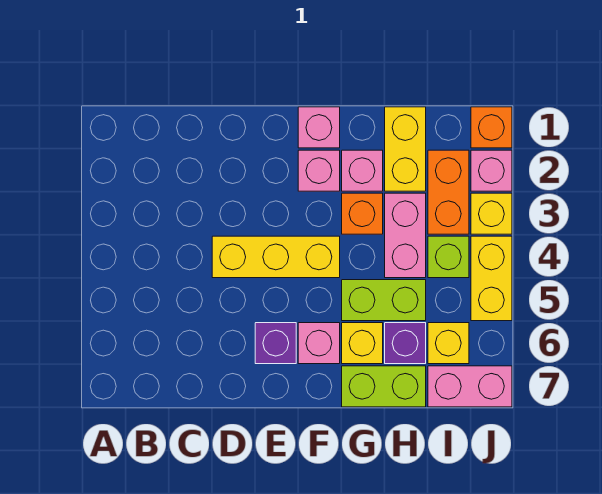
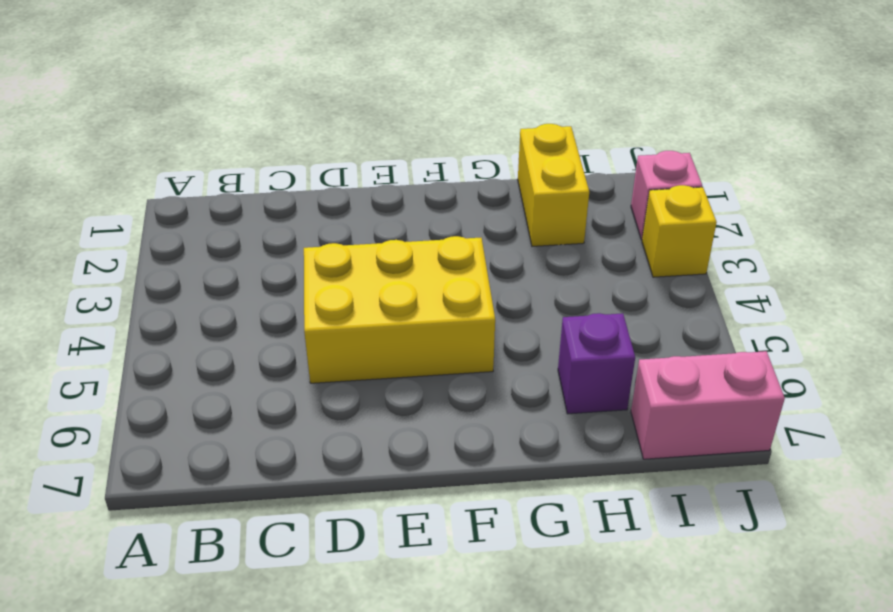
yellow 2x3 brick [304,236,495,383] -> yellow 1x3 brick [212,236,340,278]
none -> purple 1x1 brick [255,323,296,364]
none -> pink 1x1 brick [298,107,340,148]
none -> pink 1x1 brick [298,150,340,191]

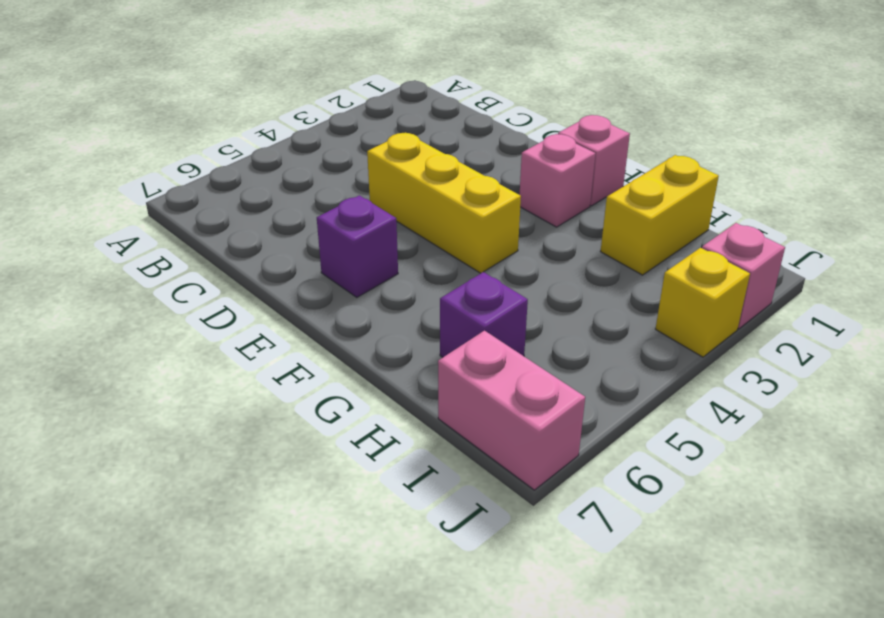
none -> pink 1x1 brick [298,323,340,364]
none -> pink 1x1 brick [342,150,383,191]
none -> orange 1x1 brick [342,193,383,234]

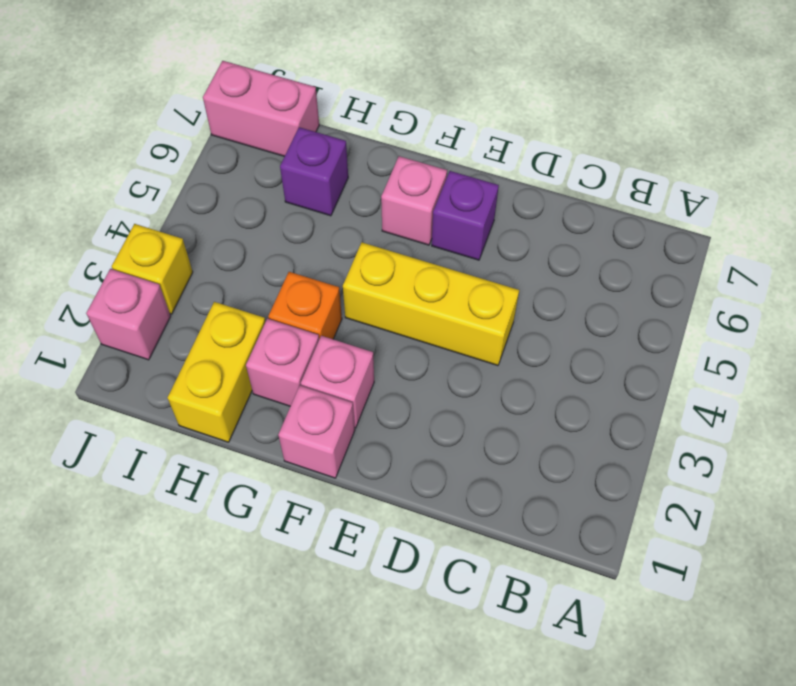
none -> lime 1x2 brick [342,280,426,321]
none -> yellow 1x1 brick [342,323,383,364]
none -> lime 1x2 brick [342,366,426,407]

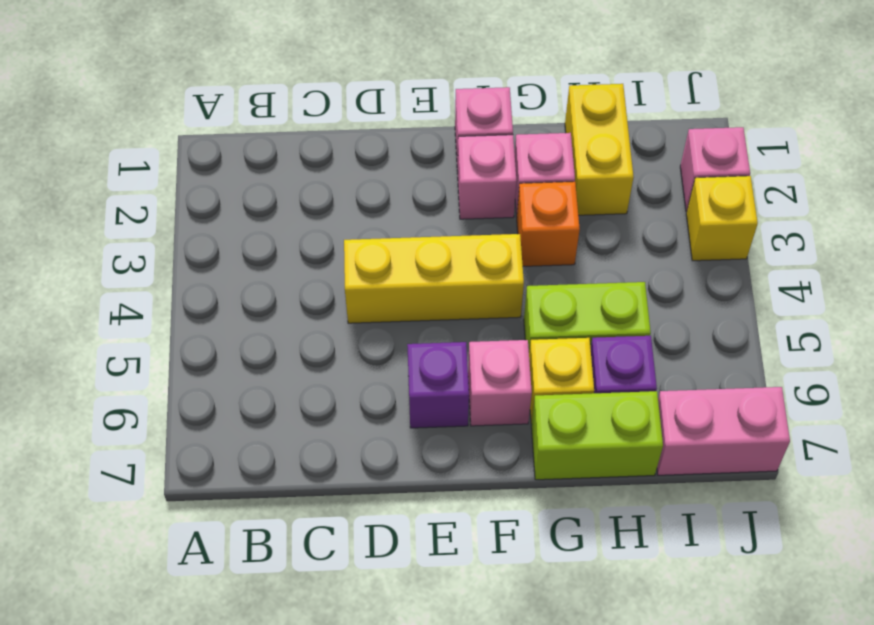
none -> pink 1x2 brick [385,193,426,278]
none -> orange 1x2 brick [428,150,469,234]
none -> lime 1x1 brick [428,236,469,278]

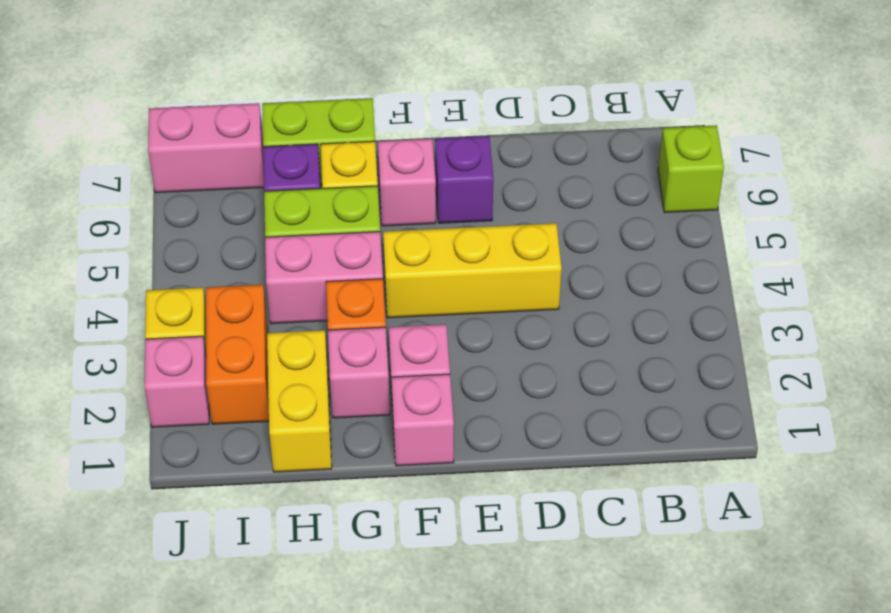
lime 1x1 brick [658,125,724,213] -> lime 1x1 brick moved to [428,236,469,278]
pink 1x2 brick [265,232,383,324] -> pink 1x2 brick turned to [385,193,426,278]
none -> yellow 1x1 brick [428,323,469,364]
none -> orange 1x1 brick [471,107,512,148]
none -> yellow 1x2 brick [471,236,512,321]

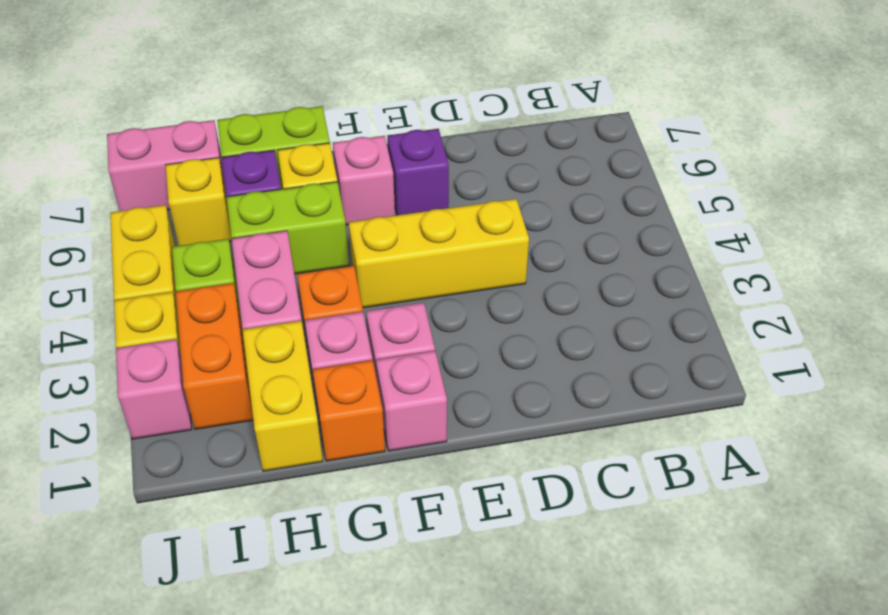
orange 1x1 brick [313,360,385,461] -> orange 1x1 brick moved to [471,107,512,148]

